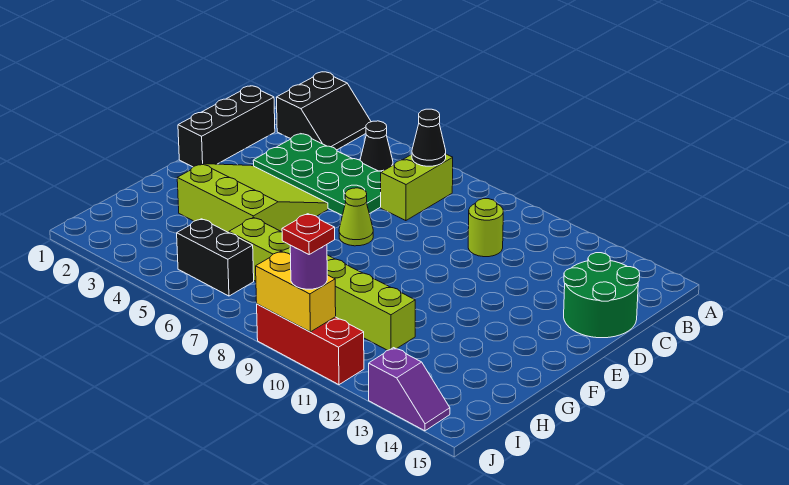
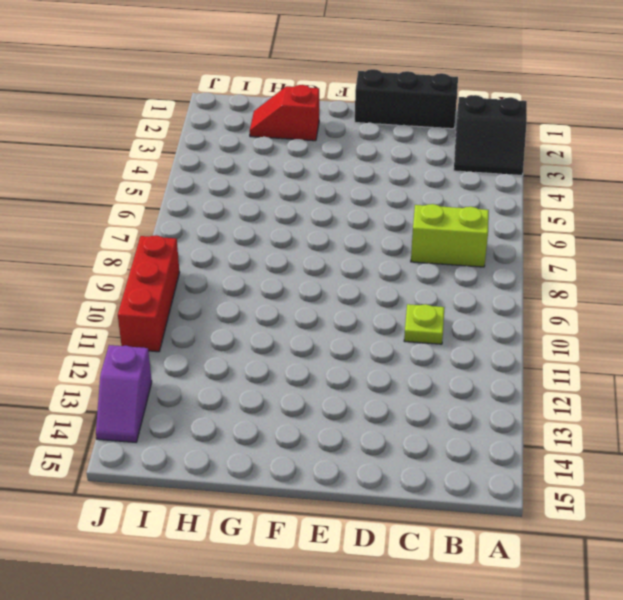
lime 1x1 plate [404,304,444,344] -> lime 1x1 round brick [468,199,503,257]
red 1x2 slope [250,85,319,141] -> none
none -> black 1x1 cone [360,121,393,172]
none -> green 2x4 plate [253,134,381,215]
none -> green 2x2 round brick [564,253,640,338]

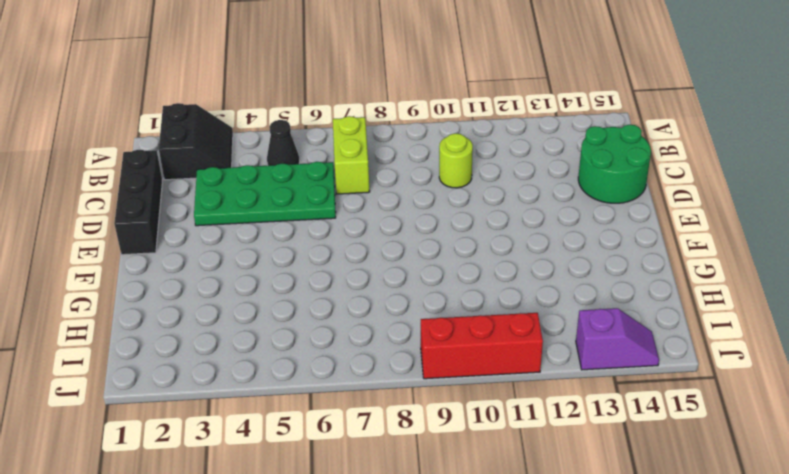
none -> lime 3x3 slope [177,164,328,233]
none -> lime 1x1 cone [339,188,373,246]
none -> lime 1x6 brick [229,217,415,350]

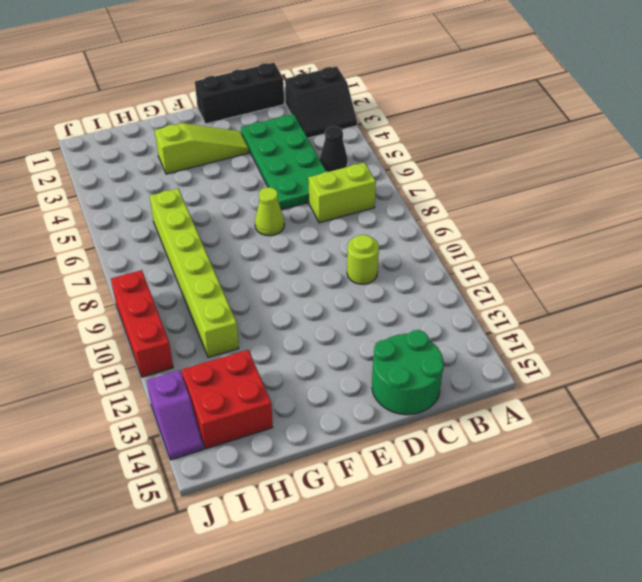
lime 1x3 slope [155,123,249,174] -> lime 3x3 slope [177,164,328,233]
red 2x2 brick [182,350,273,449] -> none
none -> black 1x2 brick [177,219,254,296]
none -> black 1x1 cone [412,109,446,166]
none -> yellow 1x2 brick [256,251,336,332]

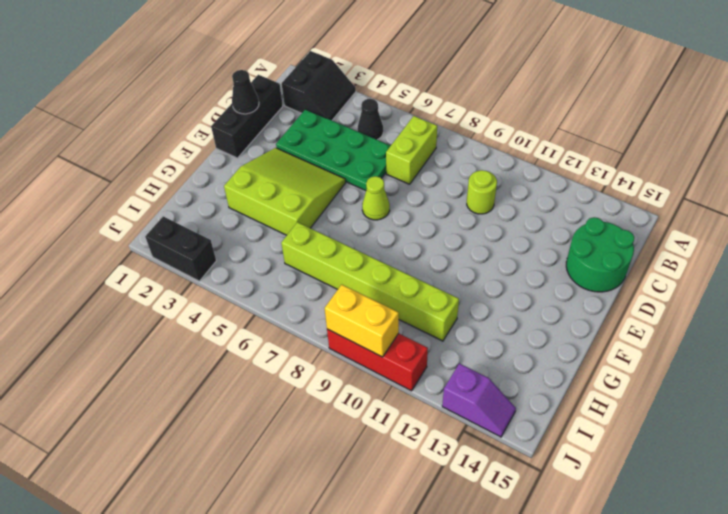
black 1x1 cone [232,70,259,114] -> black 1x1 cone moved to [412,109,446,166]
black 1x2 brick [145,216,216,281] -> black 1x2 brick moved to [177,219,254,296]
none -> purple 1x1 round brick [290,245,327,289]
none -> red 1x1 plate [282,214,335,254]

